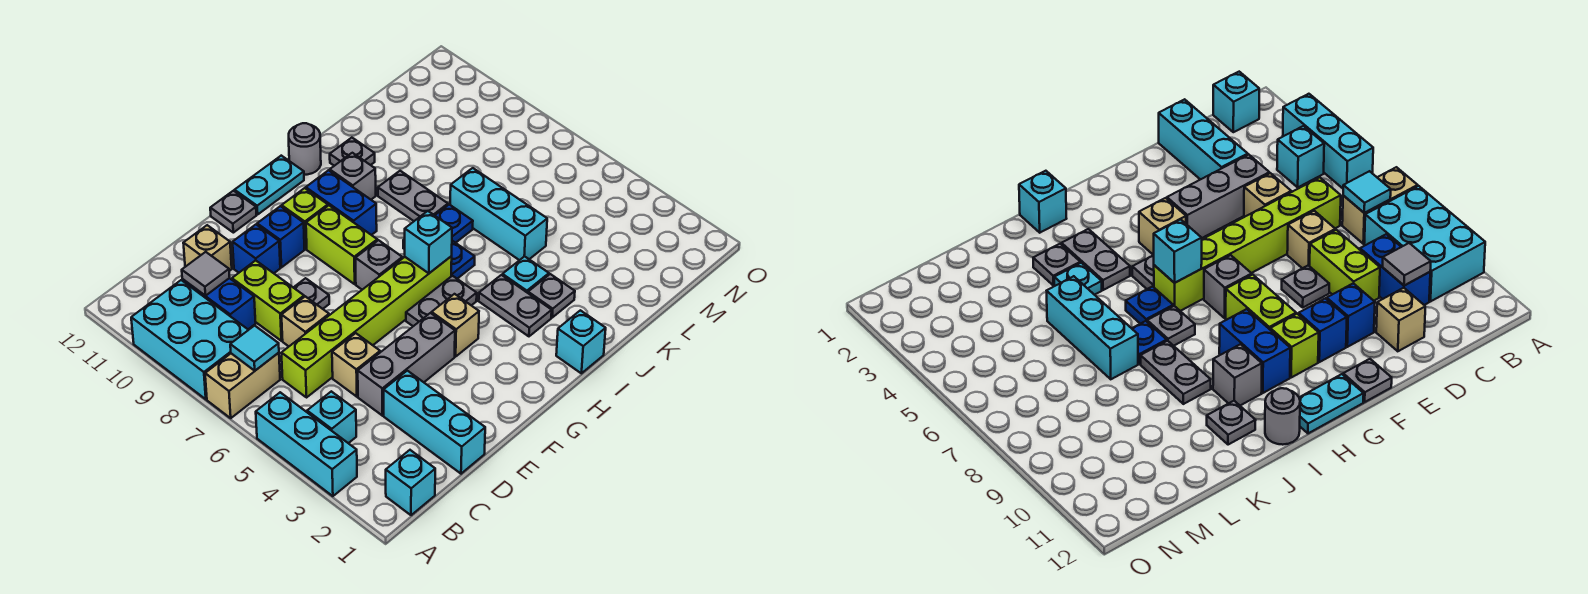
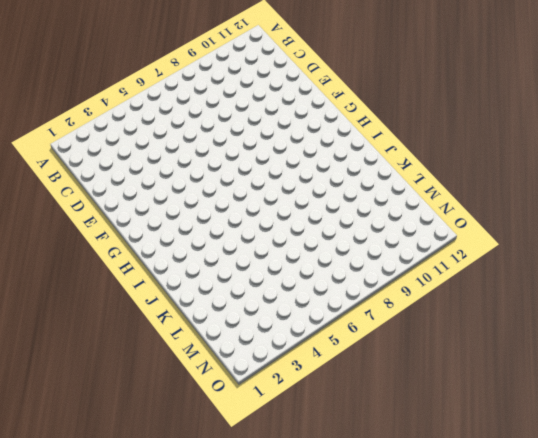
none -> cyan 1x3 brick [256,392,357,496]
none -> tan 1x2 brick [205,353,280,418]
none -> cyan 2x3 brick [131,280,248,399]
none -> cyan 1x1 brick [386,450,435,515]

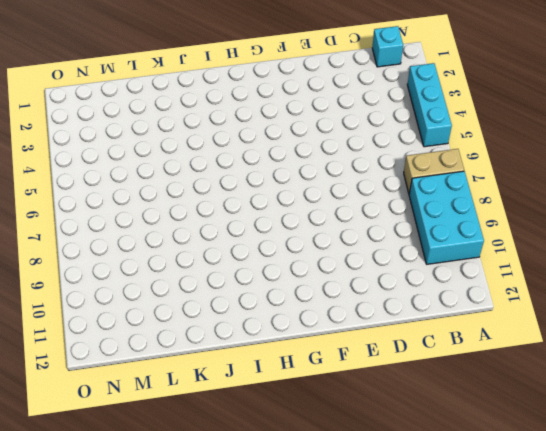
none -> cyan 1x1 brick [307,391,356,443]
none -> lime 1x6 brick [281,256,452,397]
none -> blue 1x2 brick [182,278,256,329]
none -> cyan 1x3 brick [384,371,485,474]

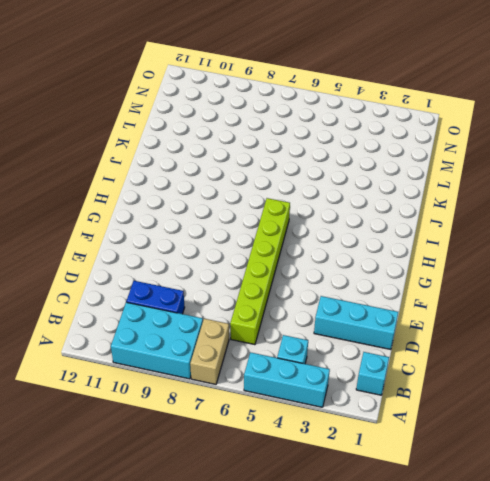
none -> grey 1x3 brick [358,313,455,416]
none -> tan 1x1 brick [332,333,380,397]
none -> tan 1x1 brick [282,296,329,346]
none -> lime 1x2 brick [232,260,304,341]

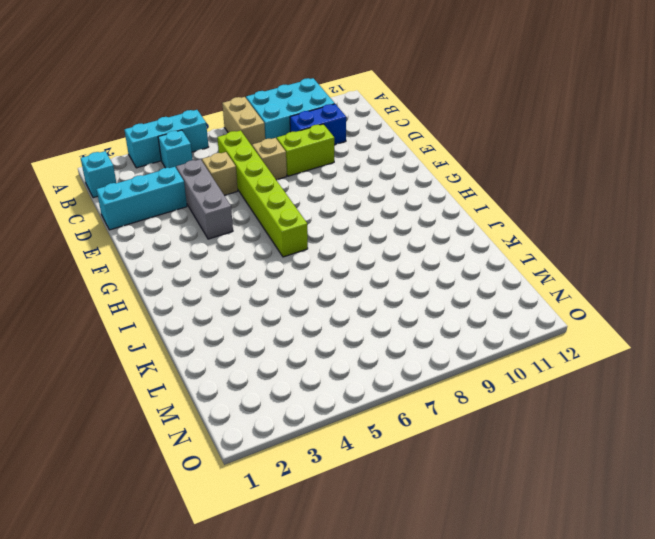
none -> tan 1x1 brick [183,225,232,271]
none -> grey 1x1 plate [293,278,329,309]
none -> blue 1x1 brick [233,225,280,273]
none -> blue 1x1 brick [257,206,305,267]

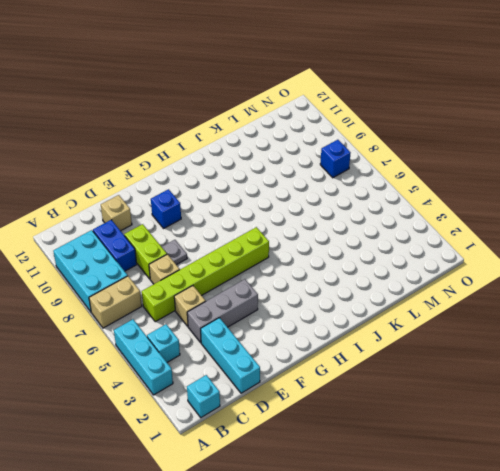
blue 1x1 brick [320,140,350,178] -> blue 1x1 brick moved to [233,225,280,273]
none -> grey 1x1 plate [210,191,256,233]
none -> tan 1x1 brick [432,294,479,357]
none -> grey 1x2 plate [406,276,477,326]
none -> grey 1x1 brick [355,240,402,290]

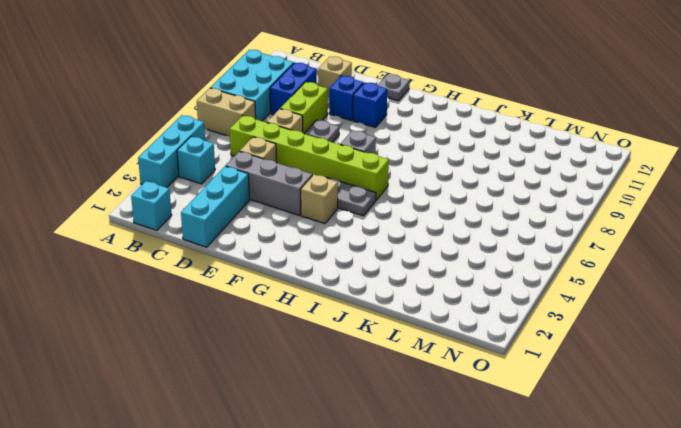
none -> lime 1x2 brick [306,206,377,284]
none -> lime 1x1 brick [282,188,328,249]
none -> cyan 1x2 plate [235,156,304,215]
none -> blue 1x2 brick [306,170,377,235]

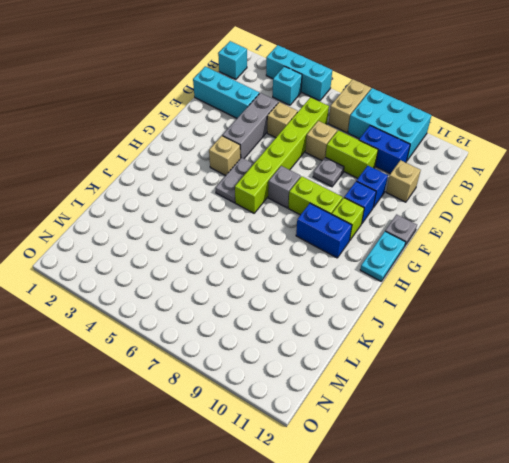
none -> cyan 1x1 brick [556,310,606,373]
none -> grey 1x2 plate [479,275,552,336]
none -> blue 1x1 plate [451,241,475,279]
none -> grey 1x1 plate [1147,306,1195,346]

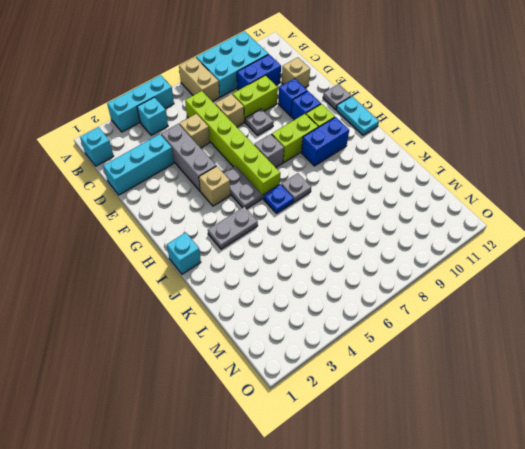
none -> grey 1x1 brick [330,153,376,199]
none -> grey 1x1 round brick [289,123,321,175]
none -> grey 1x1 plate [528,274,575,317]
none -> cyan 1x1 plate [502,256,549,293]

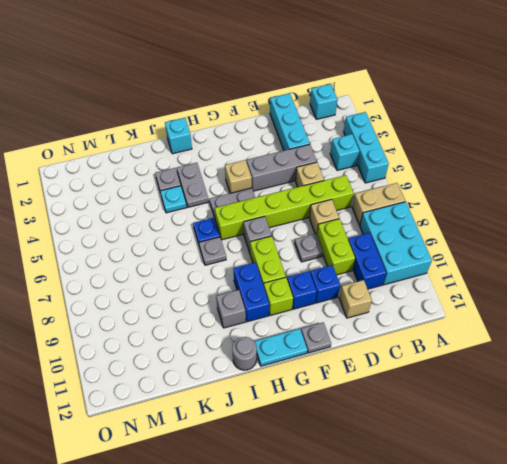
none -> blue 1x1 plate [435,205,473,243]
none -> grey 1x2 plate [378,171,448,221]
none -> grey 1x1 plate [330,138,375,166]
none -> cyan 1x3 brick [450,168,547,260]

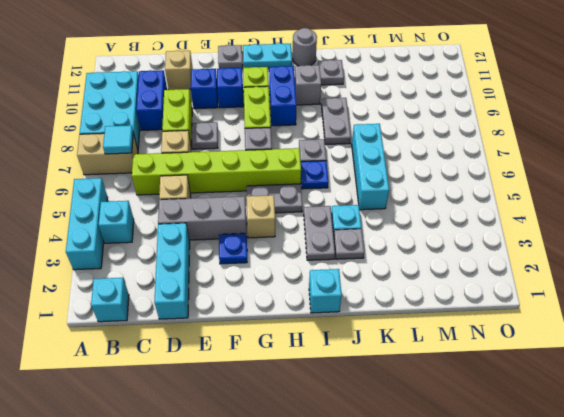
blue 1x1 plate [219,233,247,264] -> blue 1x1 plate moved to [435,205,473,243]
none -> grey 1x1 tile [182,252,230,296]
none -> cyan 1x1 brick [405,211,452,273]

